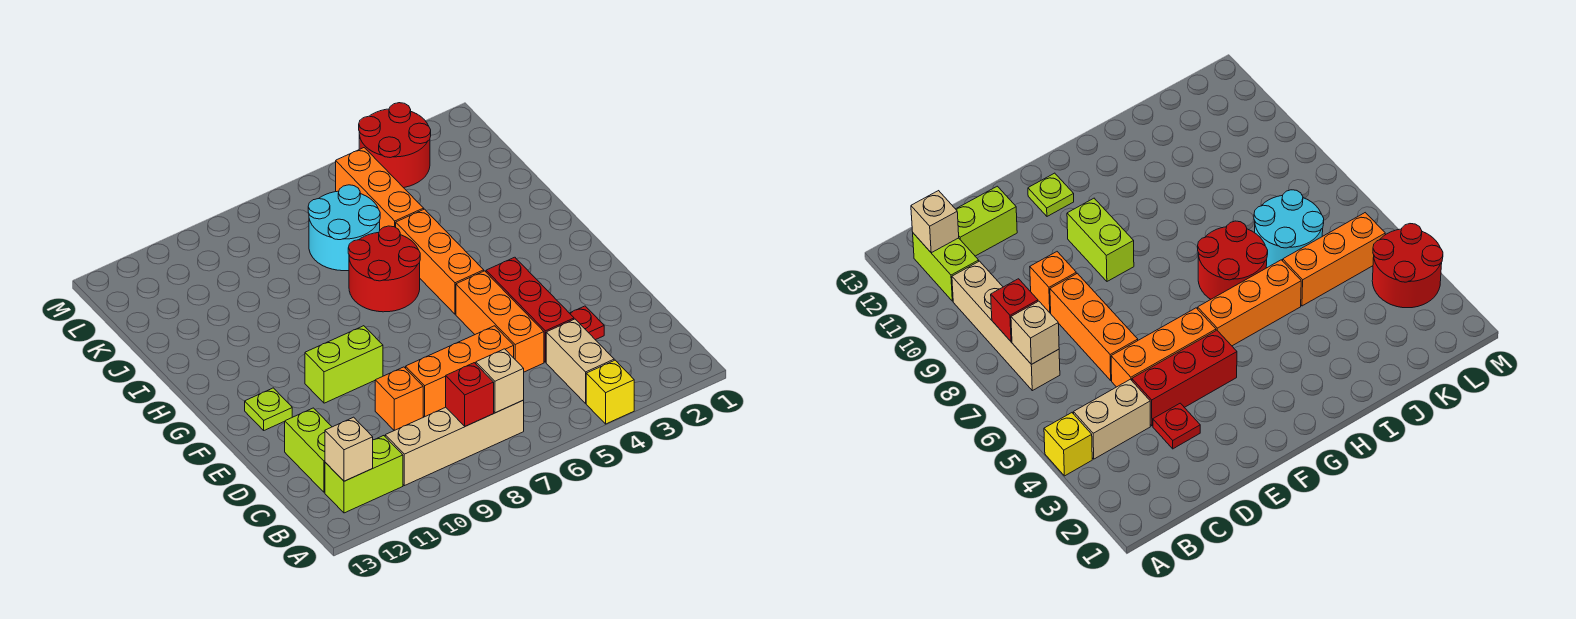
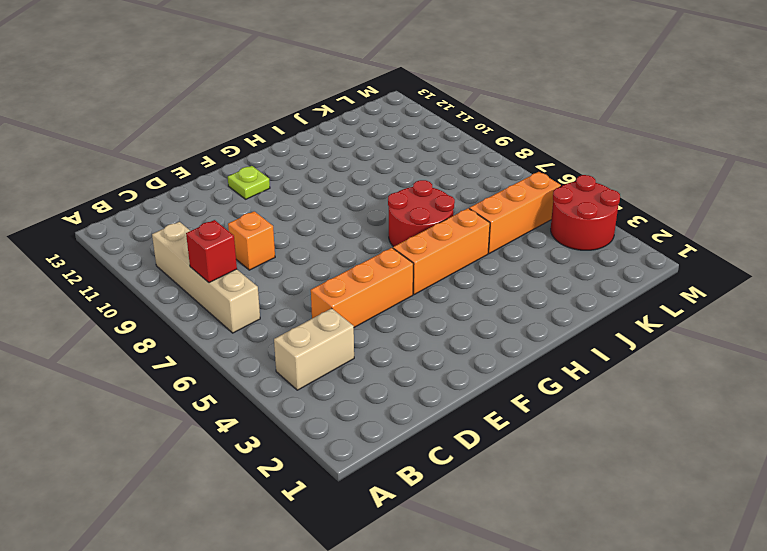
none -> yellow 1x1 brick [586,360,634,424]
none -> lime 1x2 brick [325,436,403,513]
none -> lime 1x2 brick [285,408,332,492]

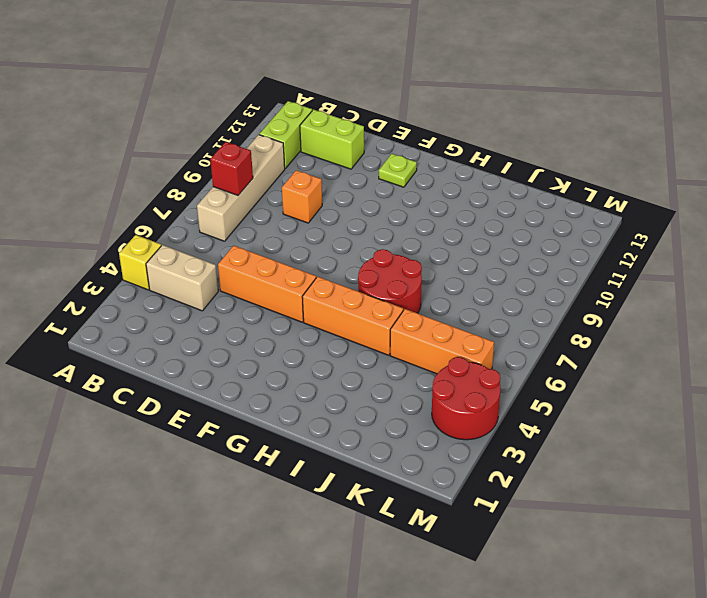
none -> red 1x1 plate [570,306,604,340]
none -> red 1x3 brick [486,257,574,362]
none -> orange 1x3 brick [406,326,514,417]

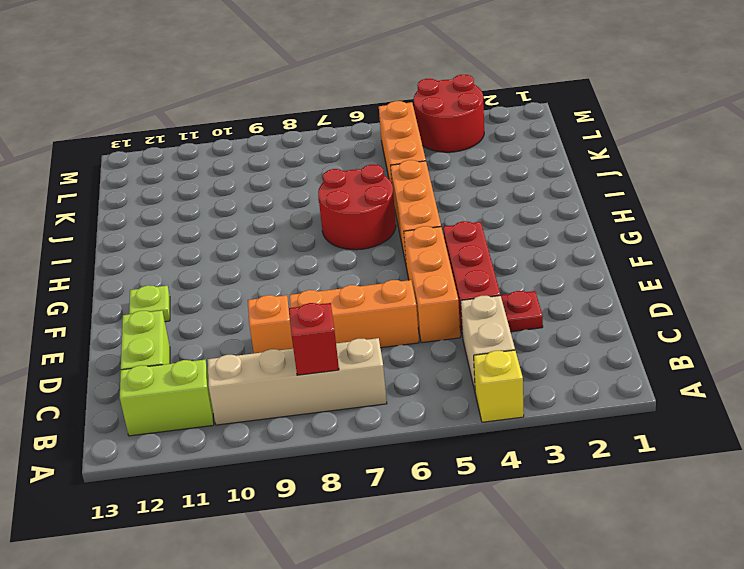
none -> lime 1x2 brick [305,326,383,403]
none -> cyan 2x2 round brick [308,185,380,271]
none -> tan 1x1 brick [476,349,524,413]

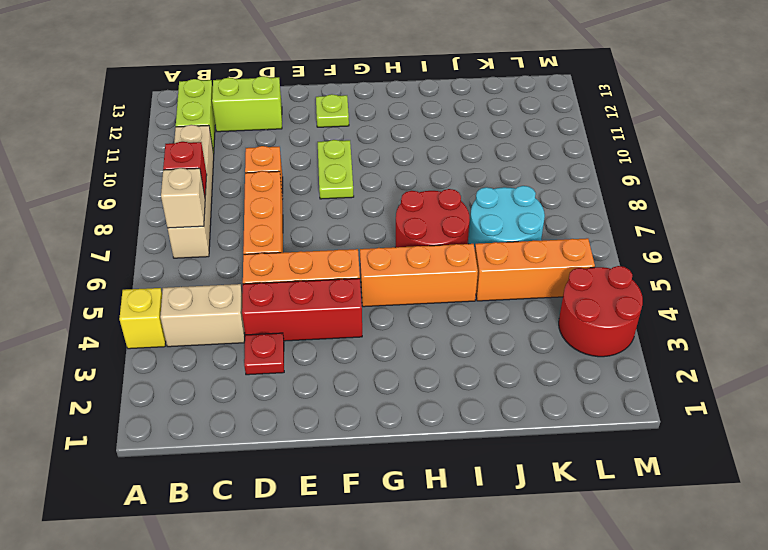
lime 1x2 plate [318,140,354,199] -> lime 1x2 brick [305,326,383,403]
none -> tan 1x1 brick [325,417,373,481]

